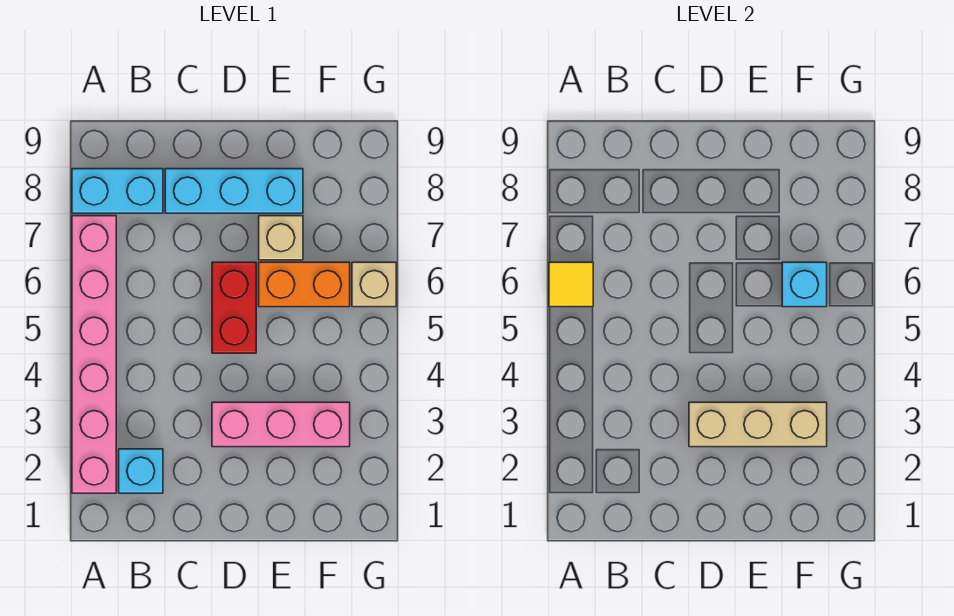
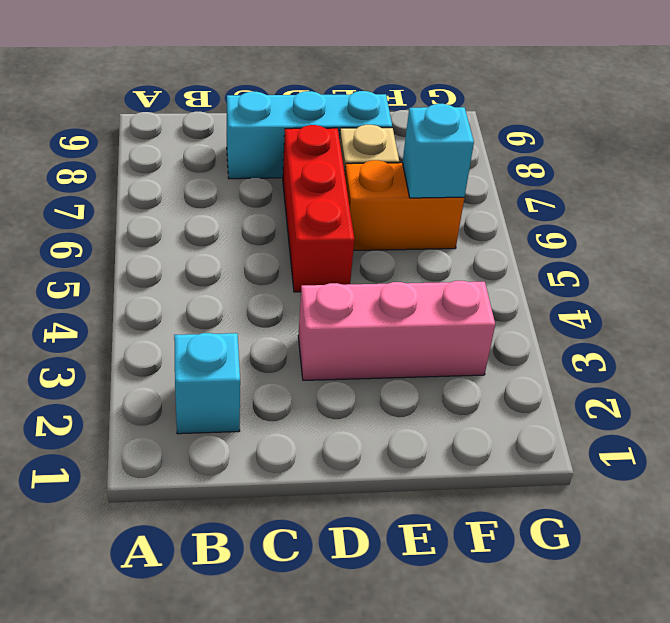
red 1x3 brick [283,125,354,292] -> red 1x2 brick [212,262,256,353]
none -> pink 1x6 brick [72,216,116,493]
none -> cyan 1x2 brick [72,169,163,213]
none -> tan 1x1 brick [352,262,396,307]

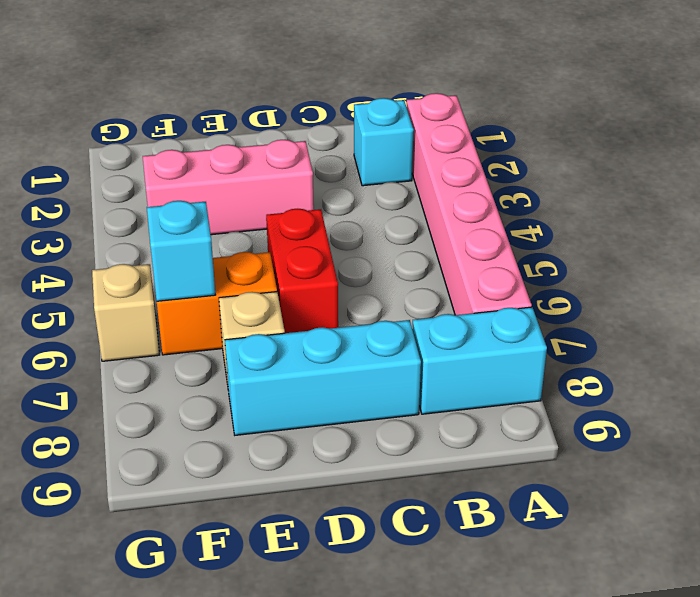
none -> yellow 1x1 tile [549,262,593,307]
none -> tan 1x3 brick [689,402,827,447]

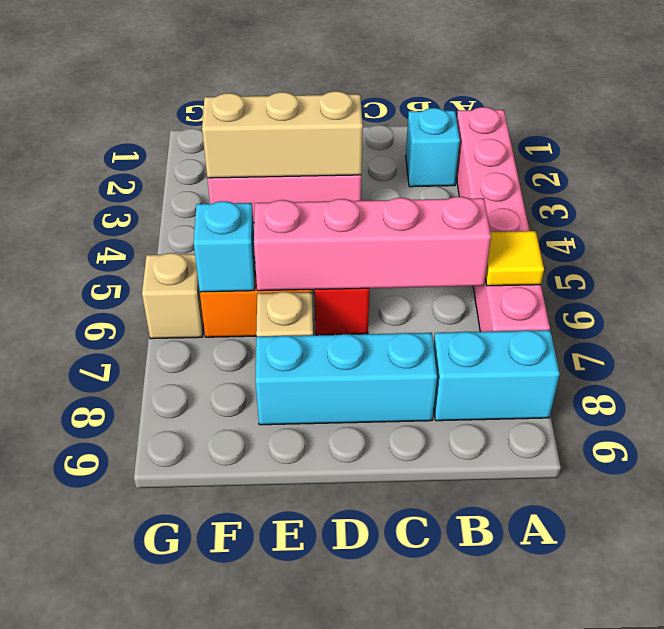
pink 1x4 brick [254,197,491,291] -> none

